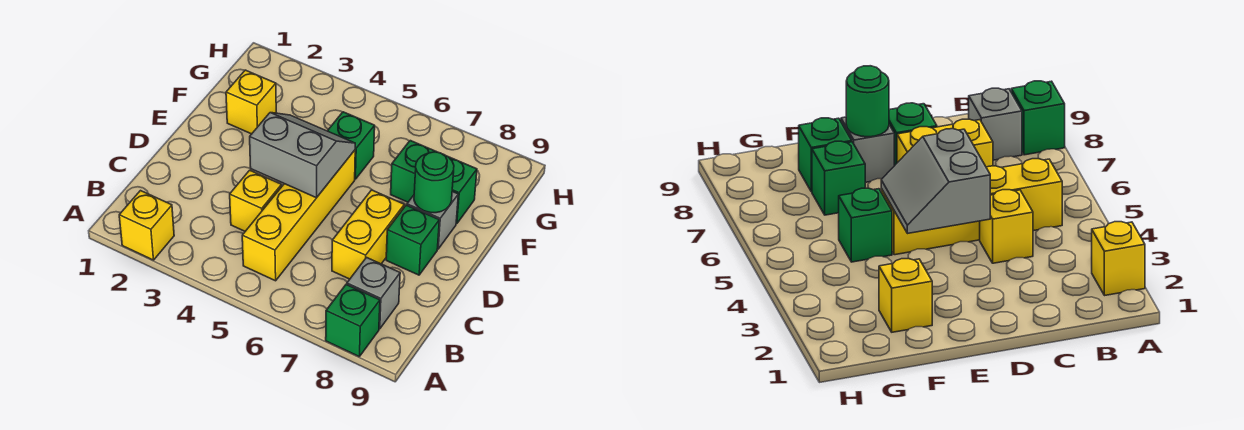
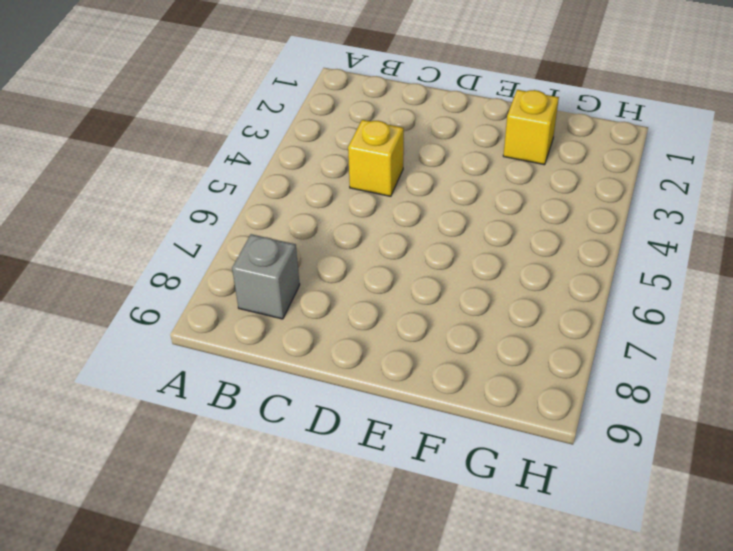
none -> yellow 1x1 brick [119,191,174,260]
none -> green 1x1 brick [326,285,380,357]
none -> yellow 1x4 brick [242,150,355,281]

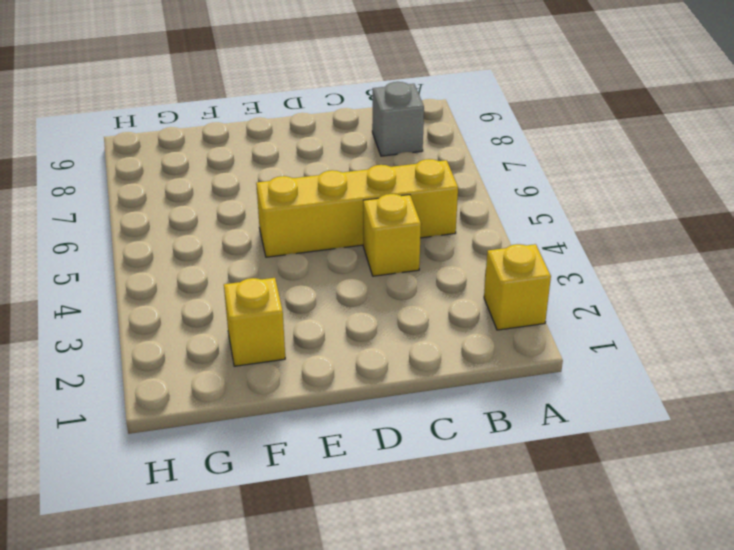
none -> green 1x1 brick [326,285,380,357]
none -> yellow 1x2 brick [332,190,404,279]
none -> green 1x1 brick [386,205,439,275]

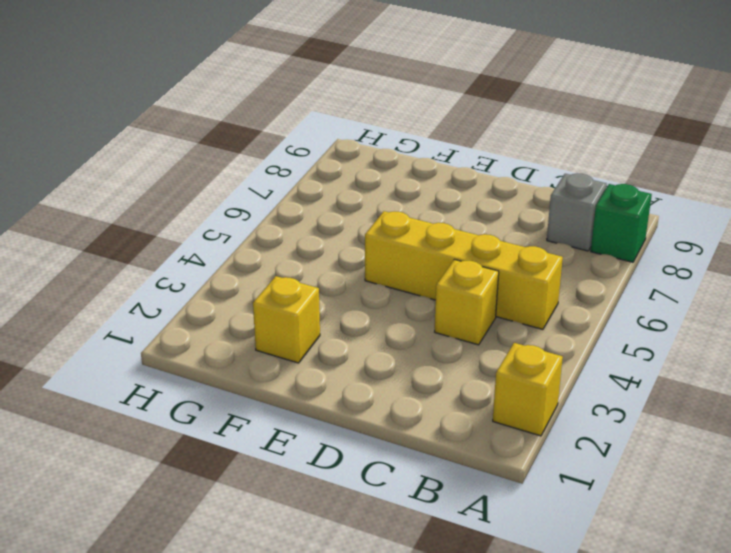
none -> yellow 1x2 brick [332,190,404,279]
none -> green 1x1 brick [386,205,439,275]
none -> grey 1x1 brick [407,191,458,249]

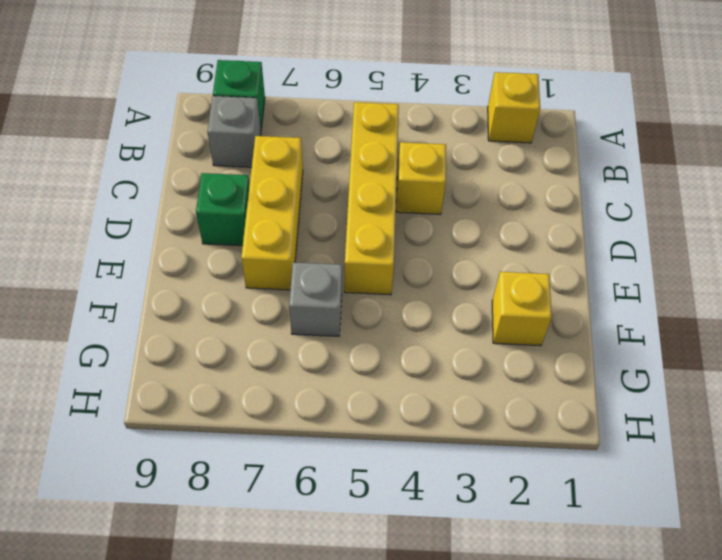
yellow 1x3 brick [241,136,303,290] -> yellow 1x2 brick [332,190,404,279]
grey 1x1 brick [289,262,342,336] -> grey 1x1 brick moved to [407,191,458,249]
none -> green 1x1 brick [328,112,375,179]
none -> green 1x1 brick [391,141,436,202]
none -> green 1x1 brick [449,157,477,224]

